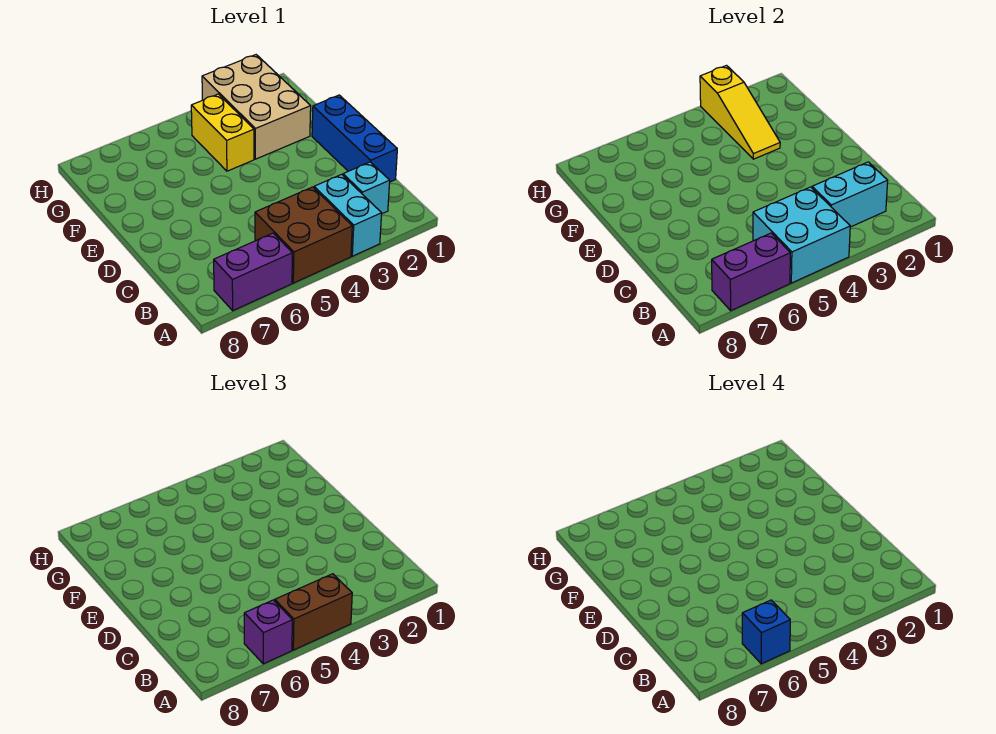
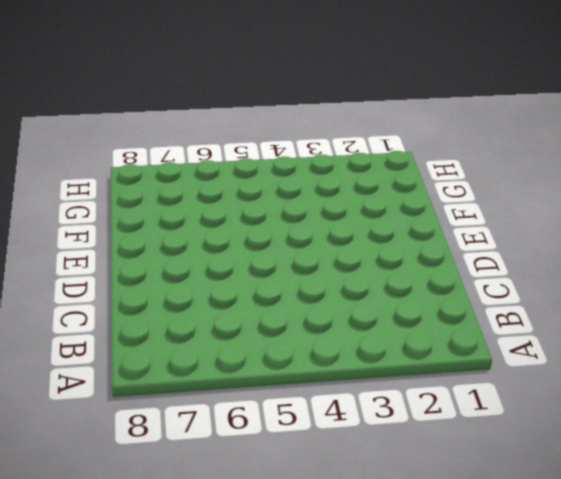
none -> cyan 1x2 brick [314,174,382,256]
none -> brown 2x2 brick [255,187,352,283]
none -> purple 1x2 brick [214,233,292,311]

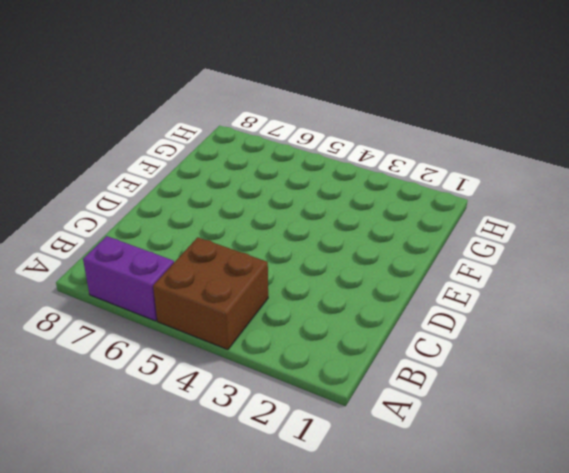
none -> cyan 1x2 brick [314,174,382,256]
none -> cyan 1x1 brick [343,162,390,214]
none -> blue 1x3 brick [312,95,397,182]

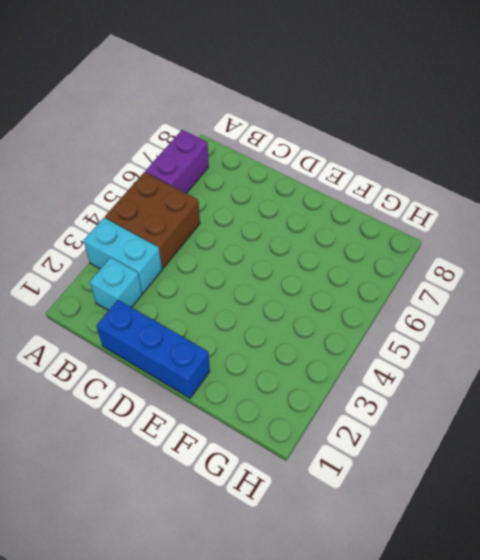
none -> tan 2x3 brick [202,55,311,159]
none -> yellow 1x2 brick [191,94,254,171]
none -> cyan 2x2 brick [753,187,850,283]

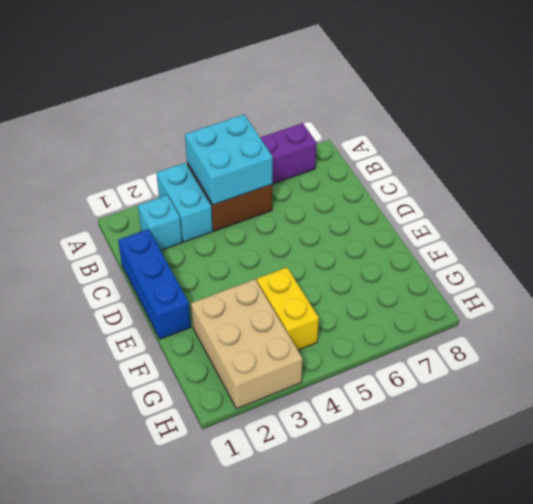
none -> purple 1x2 brick [712,233,790,311]
none -> cyan 1x2 brick [812,162,888,227]
none -> yellow 1x3 slope [700,66,780,159]

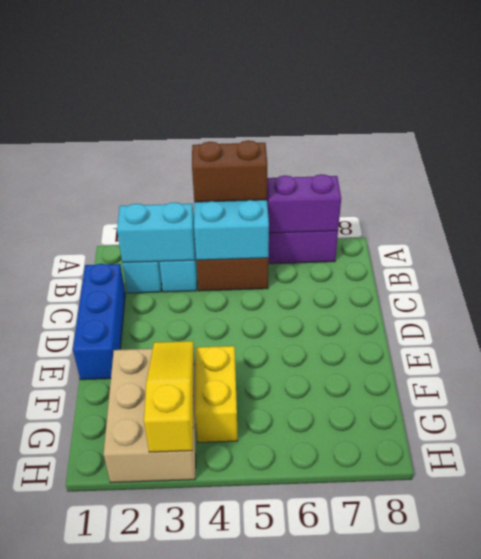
none -> purple 1x1 brick [244,600,292,664]
none -> blue 1x1 brick [742,600,790,664]

